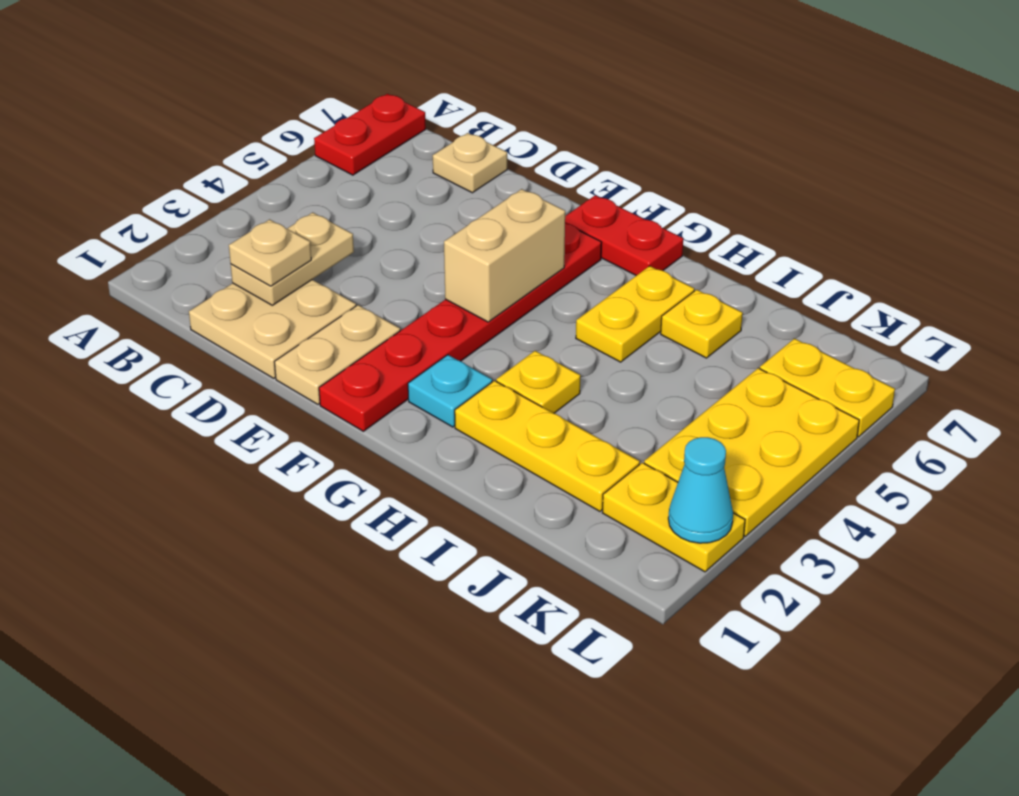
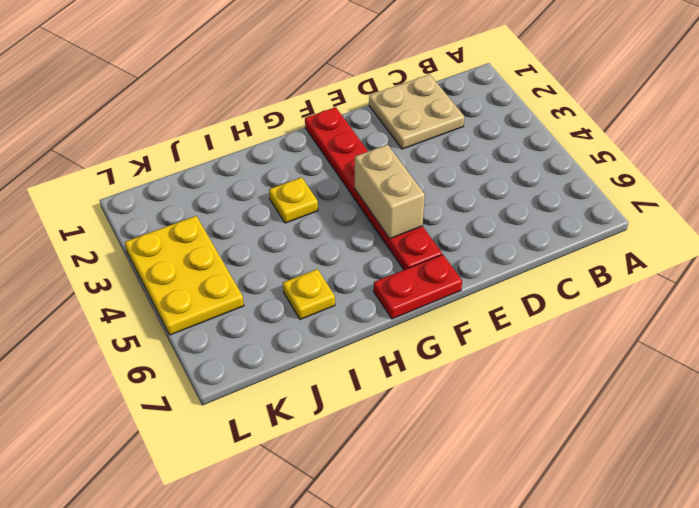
none -> red 1x2 plate [314,94,426,175]
none -> tan 1x1 plate [433,133,507,193]
none -> tan 1x2 plate [275,305,400,404]

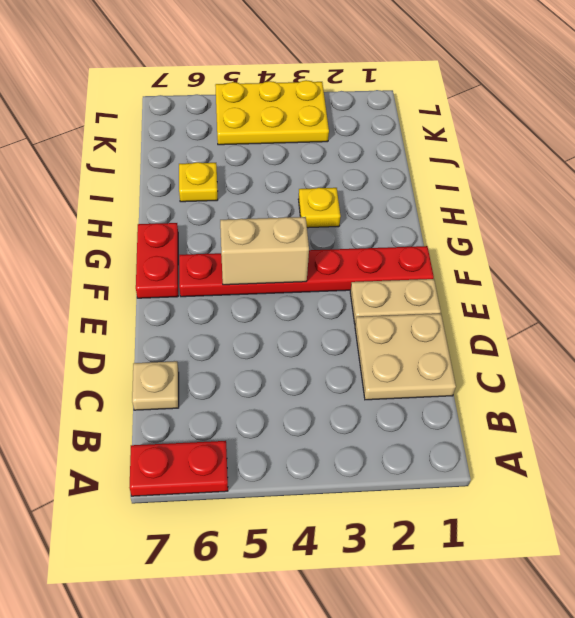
none -> cyan 1x1 plate [408,355,492,427]
none -> yellow 1x3 plate [455,381,640,511]
none -> yellow 1x2 plate [576,266,694,362]

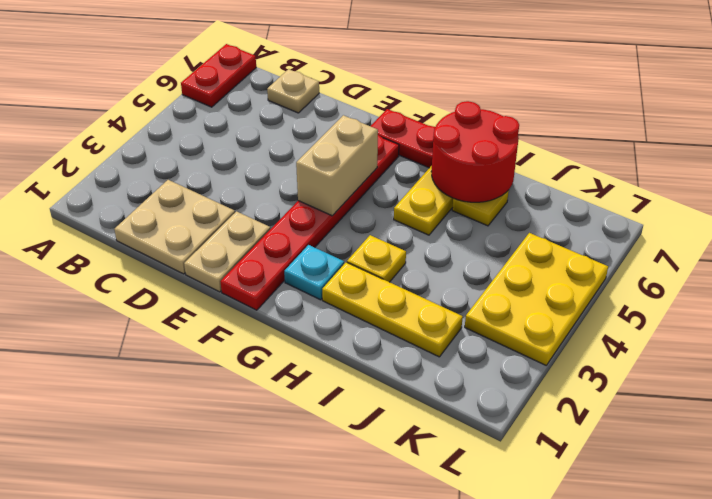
red 2x2 round brick [431,101,519,202] -> none
none -> yellow 1x2 plate [602,463,745,572]
none -> yellow 1x2 plate [760,339,895,437]
none -> tan 1x2 plate [231,212,354,305]

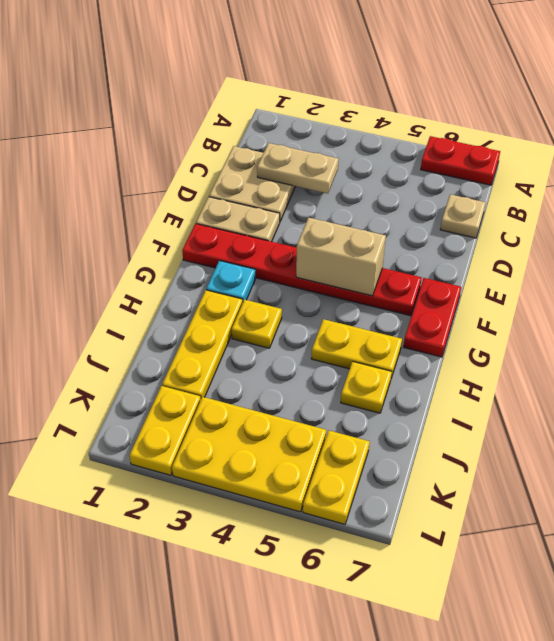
none -> cyan 1x1 cone [668,437,733,543]
none -> tan 1x1 plate [229,219,311,286]

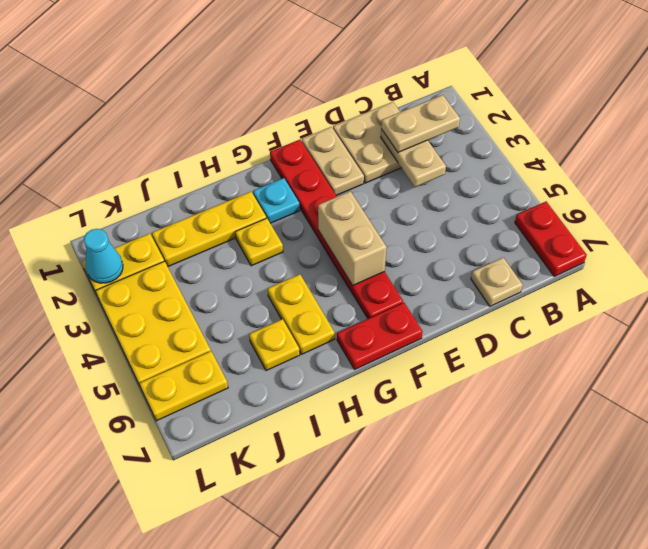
tan 1x2 plate [381,95,460,152] -> tan 1x1 plate [229,219,311,286]

